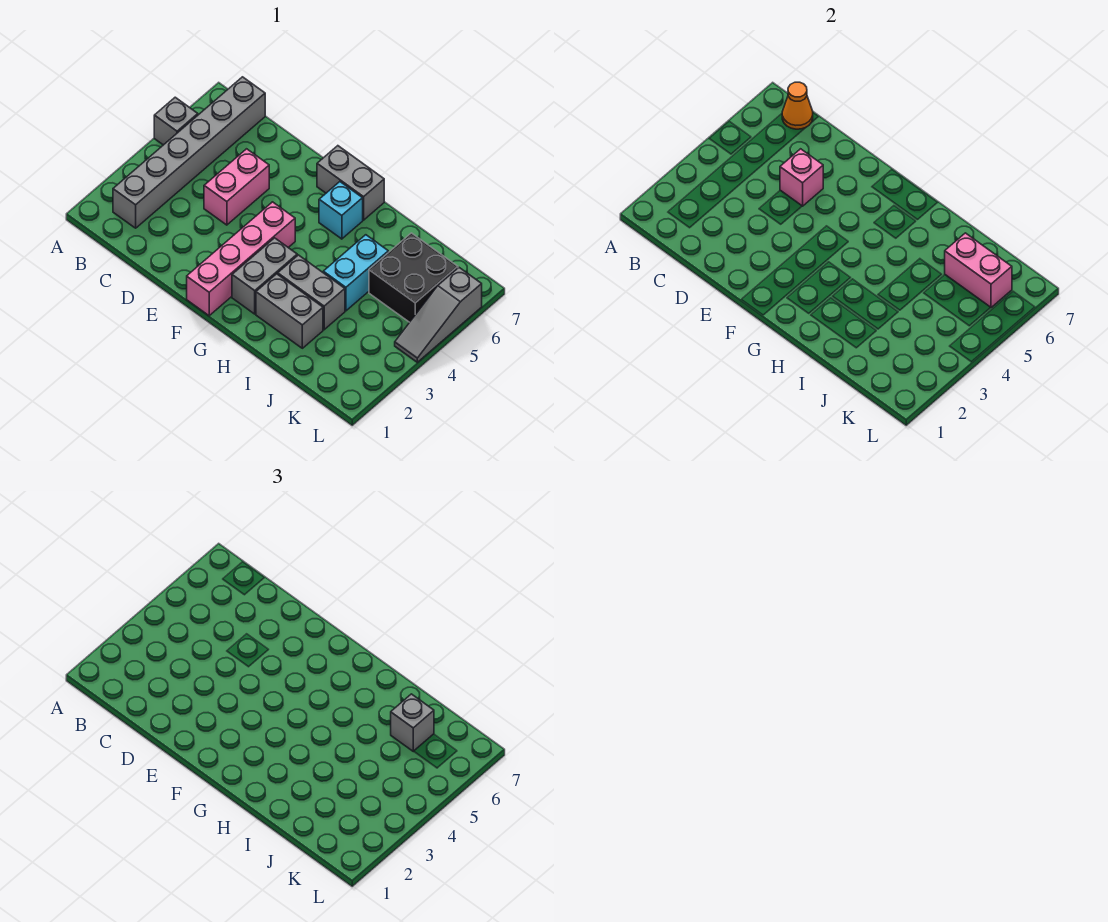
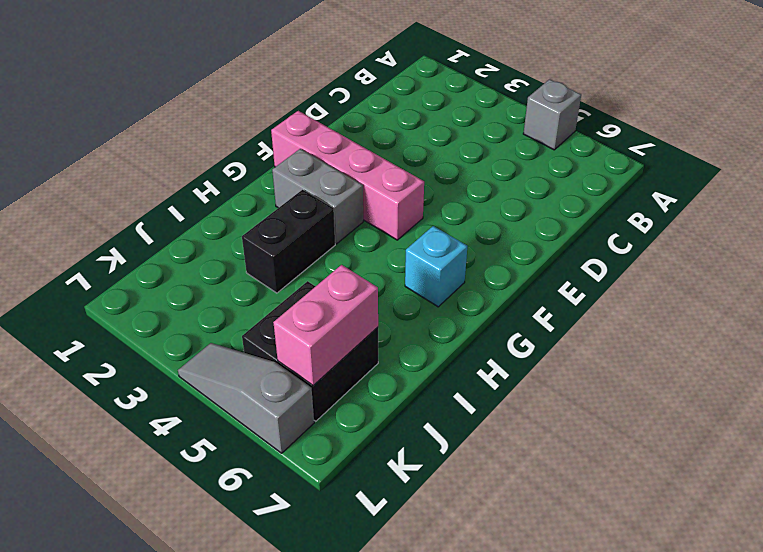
black 1x2 brick [242,190,335,293] -> grey 1x2 brick [278,255,345,330]
none -> grey 1x6 brick [113,77,265,228]
none -> pink 1x2 brick [204,149,269,225]
none -> grey 1x2 brick [317,146,384,220]

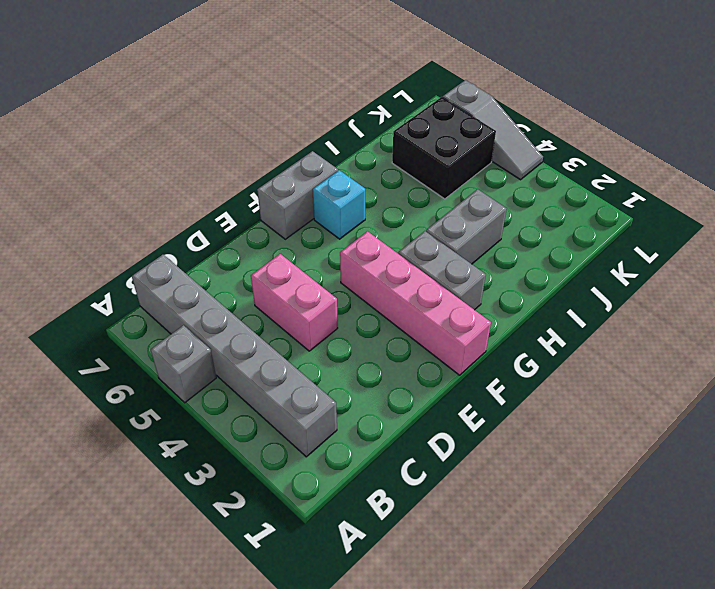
none -> grey 1x2 brick [256,274,323,348]
none -> cyan 1x2 brick [323,235,388,311]
none -> orange 1x1 cone [782,82,813,129]

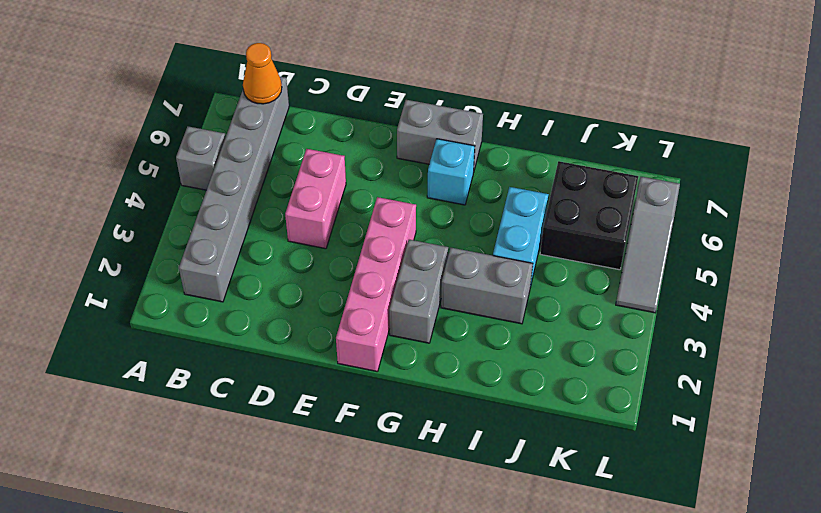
none -> grey 1x2 brick [256,274,323,348]
none -> pink 1x1 brick [780,149,823,206]
none -> pink 1x2 brick [945,233,1012,308]

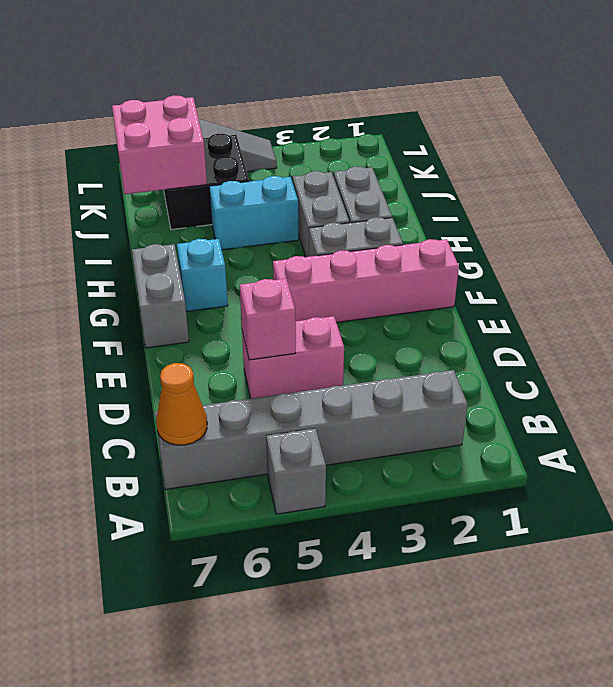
pink 2x2 brick [112,95,207,194] -> pink 1x2 brick [945,233,1012,308]
none -> grey 1x1 brick [391,694,434,751]

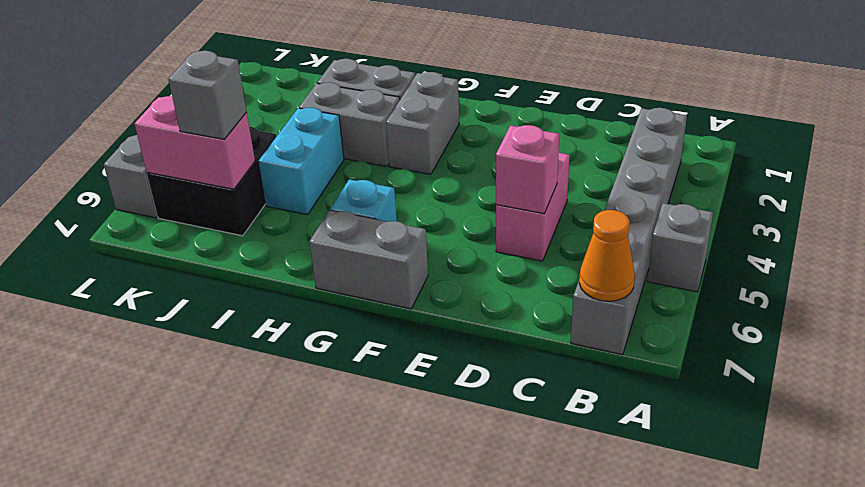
none -> pink 1x4 brick [187,202,295,316]

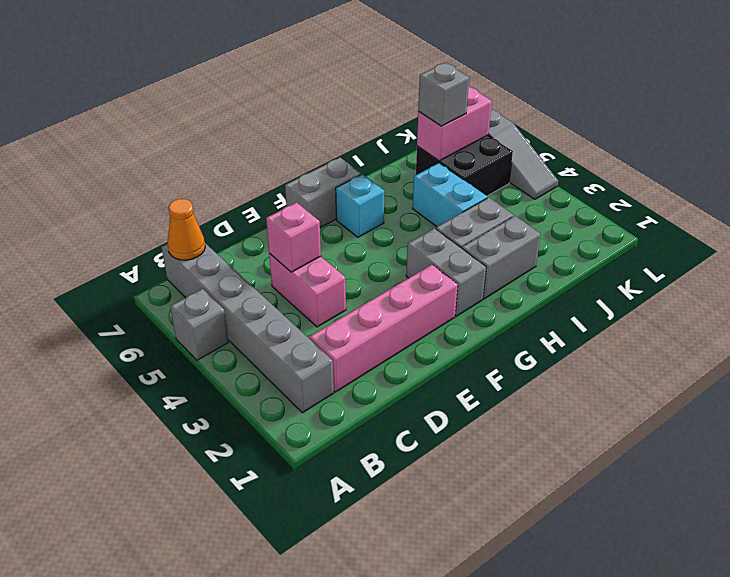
pink 1x4 brick [310,265,458,392] -> pink 1x4 brick turned to [187,202,295,316]

